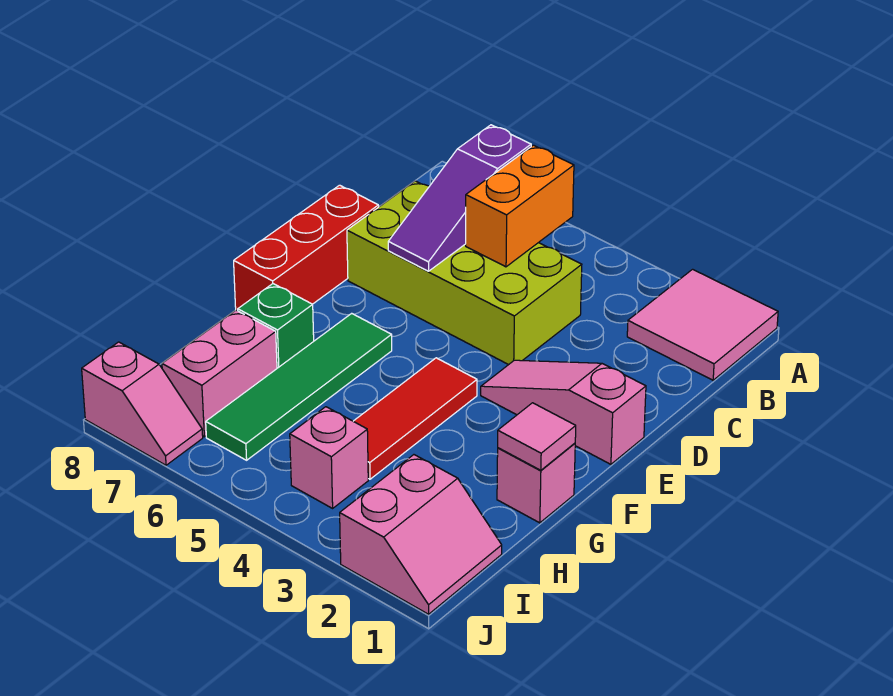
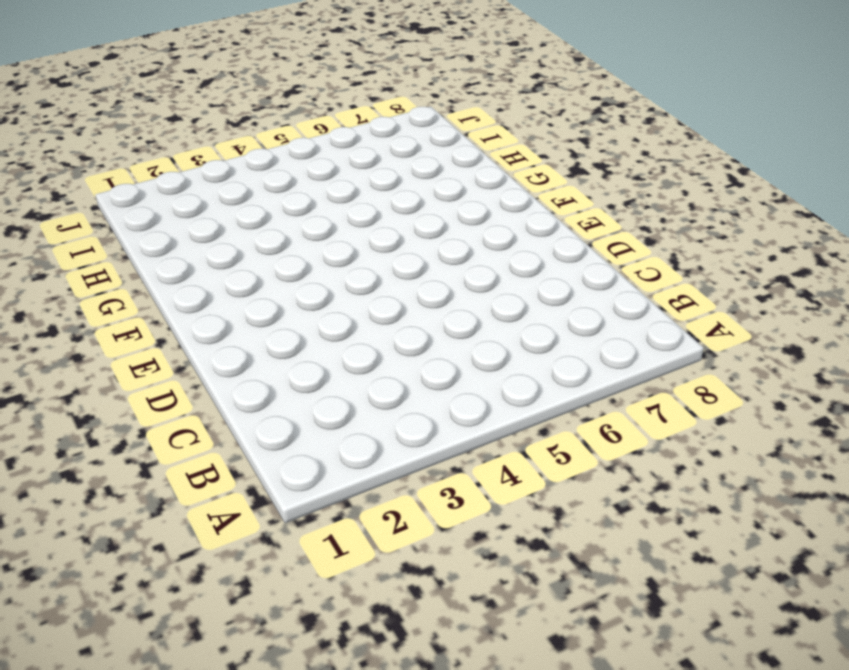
none -> pink 2x2 tile [627,269,778,380]
none -> lime 2x4 brick [347,181,582,365]
none -> red 1x3 brick [234,185,379,311]

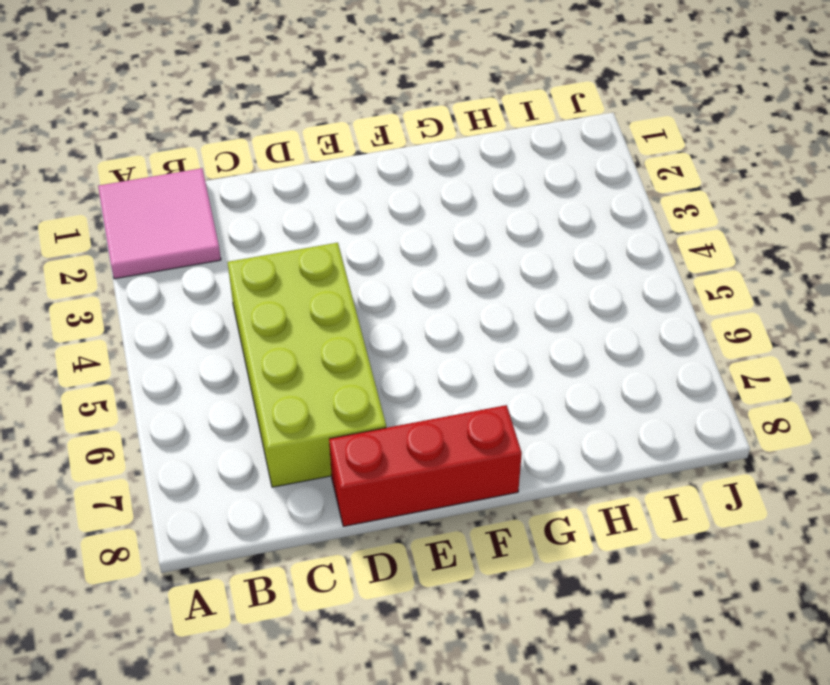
none -> pink 1x3 slope [481,360,646,464]
none -> red 1x3 tile [353,358,477,479]
none -> green 1x4 tile [206,313,392,460]

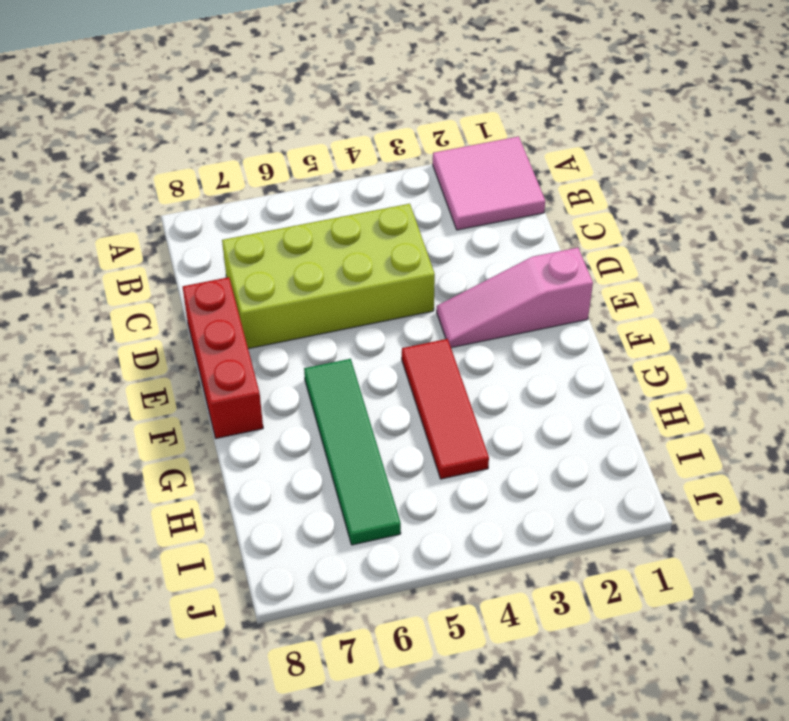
none -> pink 1x1 brick [497,443,575,523]
none -> green 1x1 brick [238,284,314,368]
none -> pink 1x2 brick [162,310,277,437]

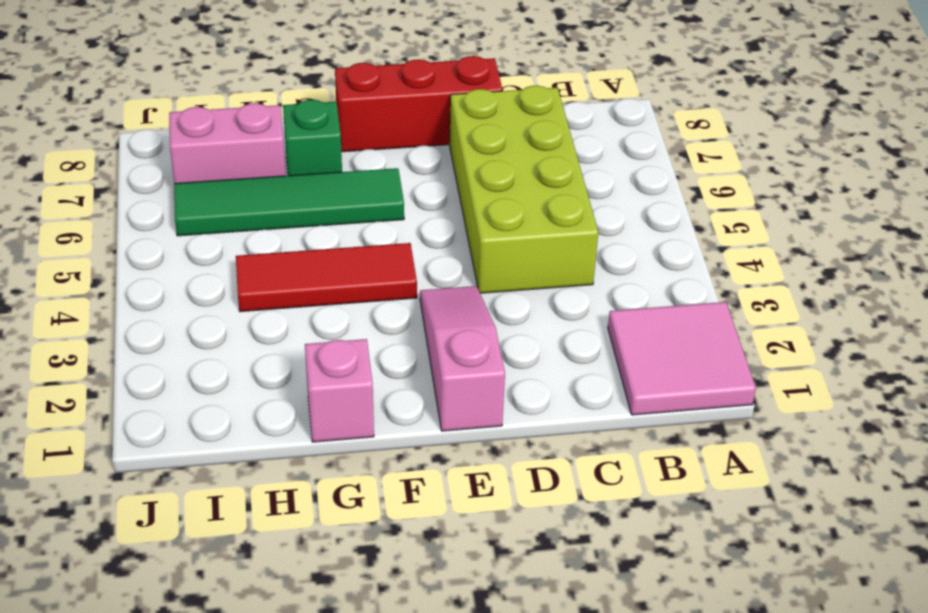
none -> pink 2x2 slope [340,455,502,614]
none -> pink 1x1 brick [290,407,368,508]
none -> pink 1x2 slope [82,342,203,465]

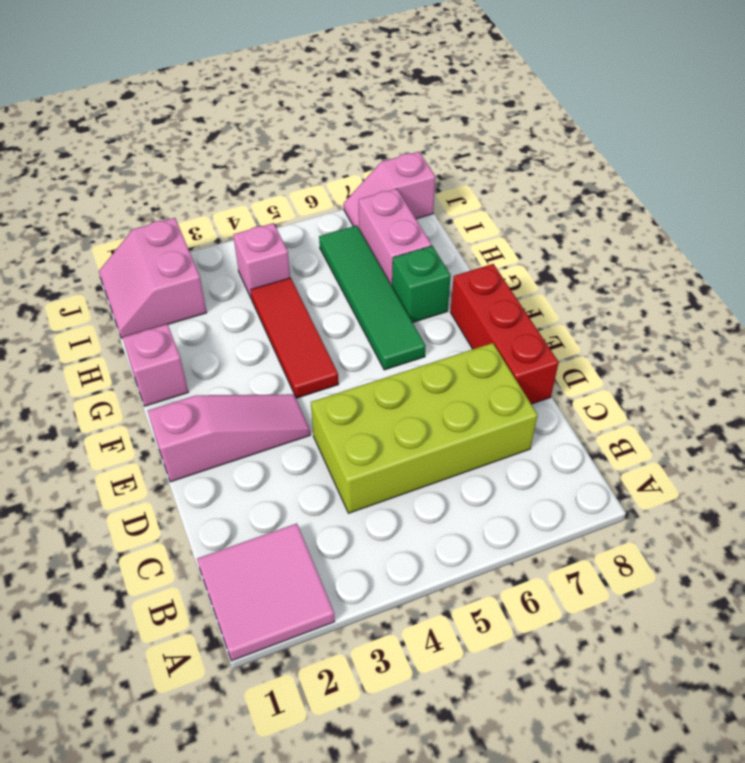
none -> orange 1x2 brick [466,145,574,267]
none -> purple 1x3 slope [388,125,531,271]
none -> pink 1x1 tile [498,403,576,470]

